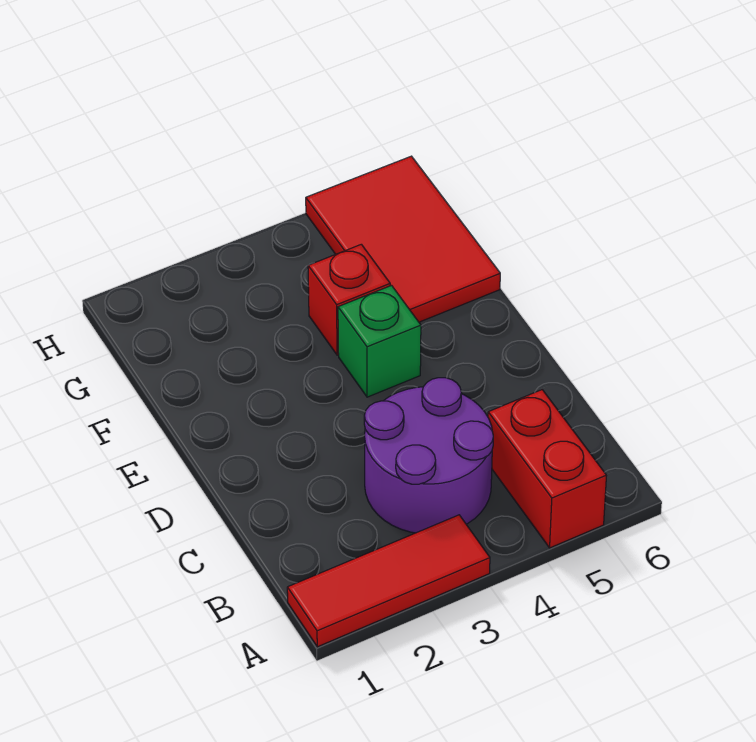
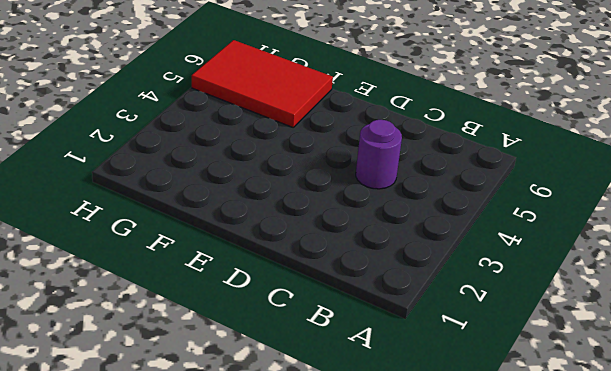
purple 1x1 round brick [356,120,402,189] -> purple 2x2 round brick [364,378,493,533]
none -> red 1x3 tile [287,515,490,647]
none -> red 1x2 brick [488,390,607,548]

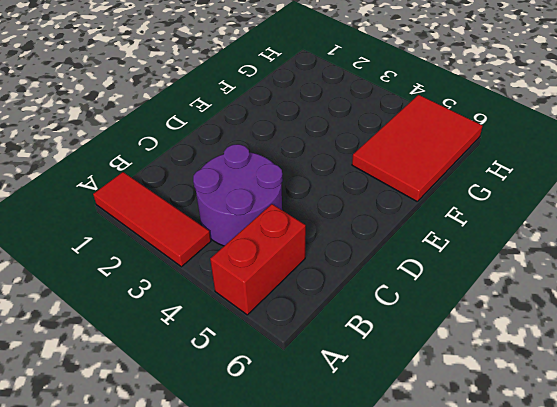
none -> green 1x1 brick [338,286,421,397]
none -> red 1x1 brick [308,244,390,355]

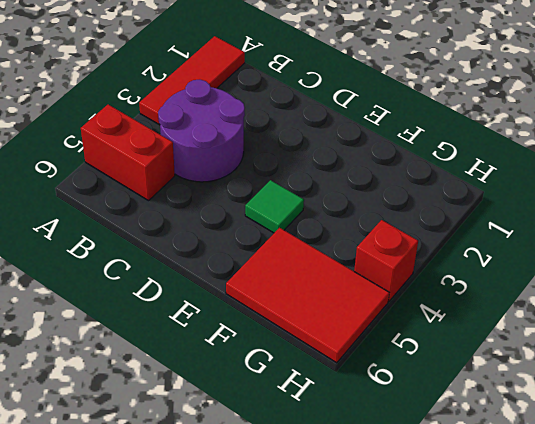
green 1x1 tile [245,180,304,233] -> green 1x1 brick [338,286,421,397]
red 1x1 brick [354,220,418,301] -> red 1x1 brick moved to [308,244,390,355]

